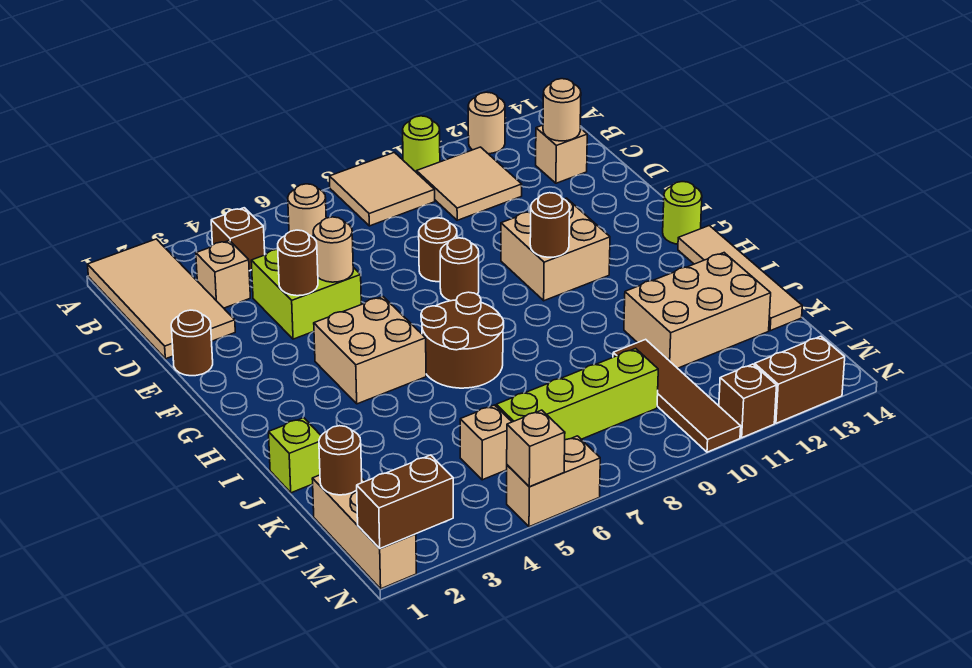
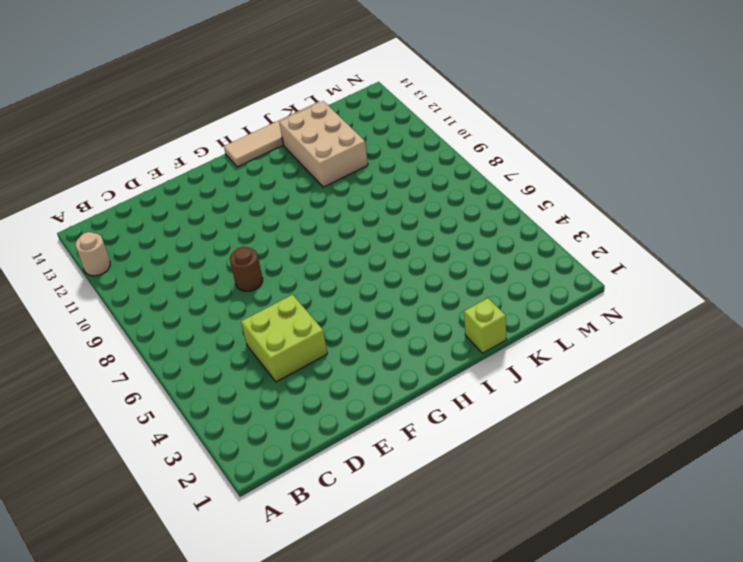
none -> tan 2x4 tile [88,239,235,359]
none -> tan 2x2 tile [330,152,435,226]
none -> lime 1x1 round brick [403,116,440,172]
none -> brown 1x1 brick [211,208,265,271]

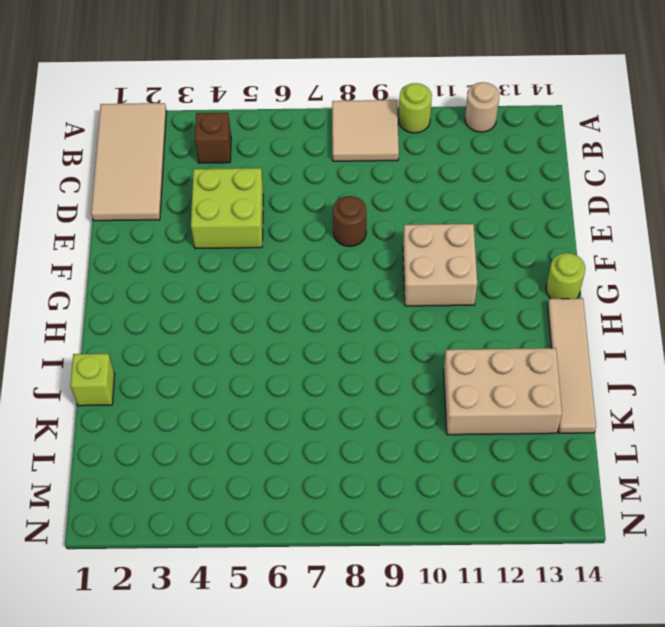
none -> tan 1x1 round brick [288,184,326,236]
none -> tan 2x2 tile [416,147,522,220]
none -> tan 1x1 brick [196,240,250,308]
none -> tan 1x1 brick [536,125,587,183]

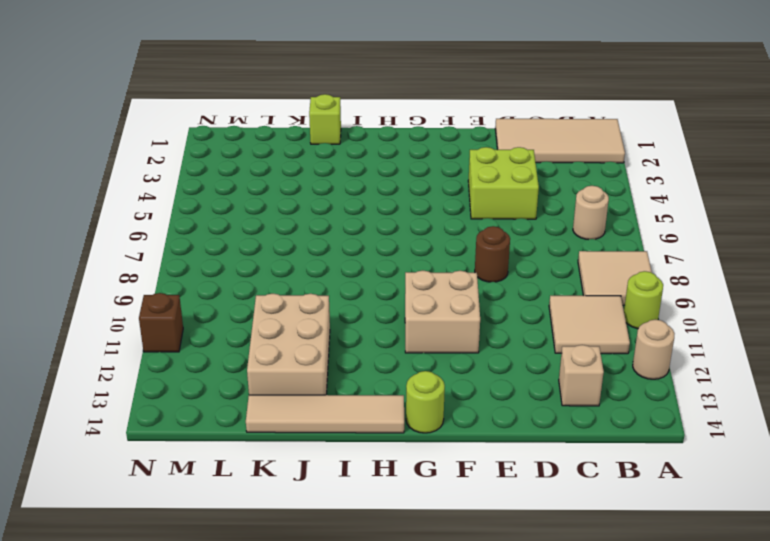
none -> brown 1x1 brick [211,208,265,271]
none -> tan 1x1 brick [196,240,250,308]
none -> brown 1x1 round brick [171,310,213,376]
none -> brown 1x1 round brick [440,238,479,301]

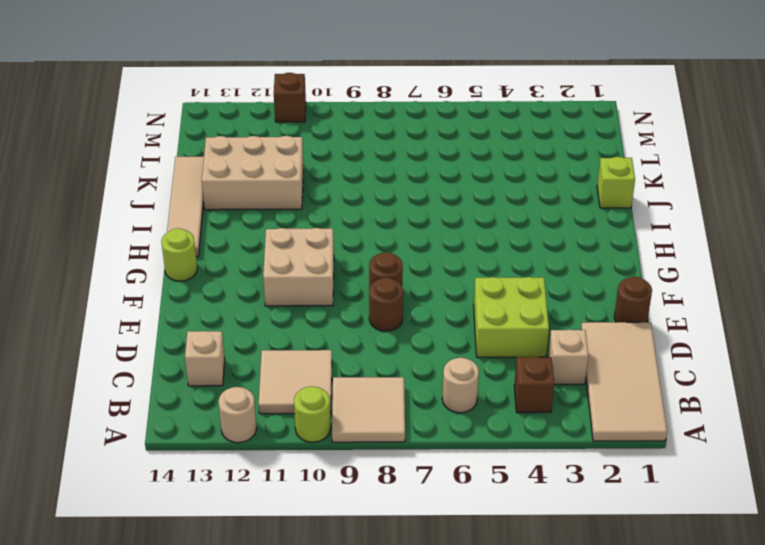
none -> tan 2x2 brick [314,297,426,404]
none -> brown 2x2 round brick [421,292,504,388]
none -> brown 1x4 tile [613,339,741,452]
none -> tan 1x3 brick [312,475,416,589]

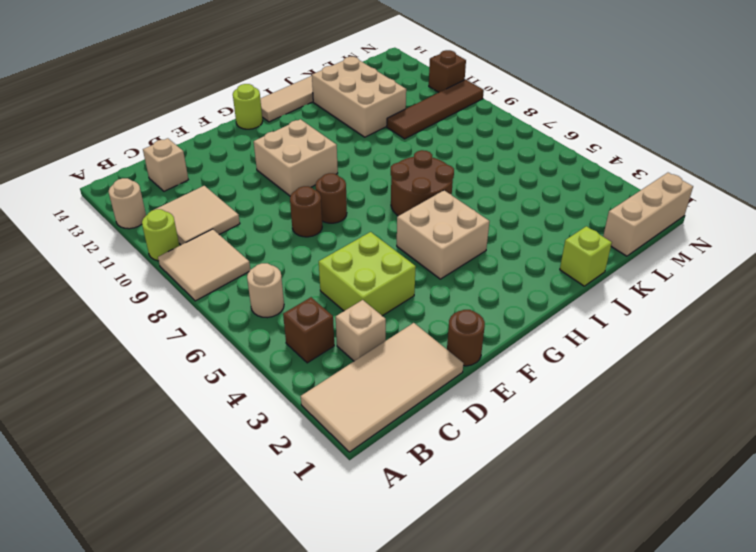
none -> tan 1x1 brick [460,405,512,480]
none -> lime 1x4 brick [496,348,658,440]
none -> tan 1x2 brick [507,436,600,527]
none -> brown 1x2 brick [755,336,845,423]

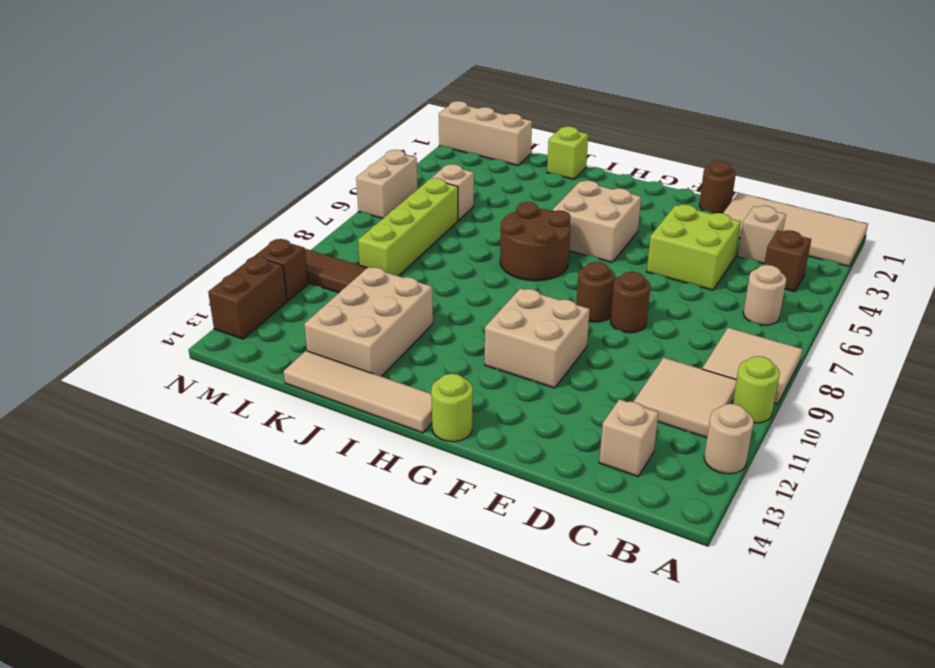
none -> tan 1x1 round brick [543,79,581,141]
none -> brown 1x1 round brick [278,230,318,296]
none -> tan 1x1 round brick [313,217,353,282]
none -> brown 1x1 round brick [530,193,570,257]

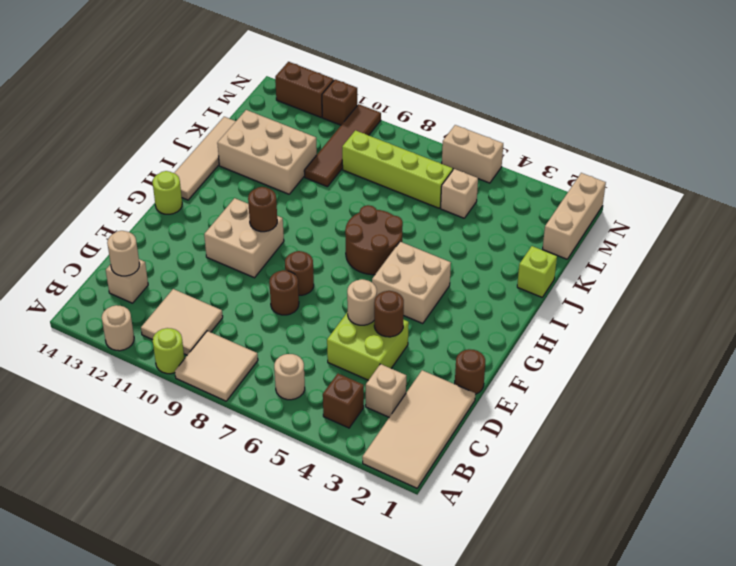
none -> brown 1x1 round brick [319,426,362,495]
none -> brown 1x2 brick [357,455,453,549]
none -> tan 1x1 brick [507,410,565,487]

